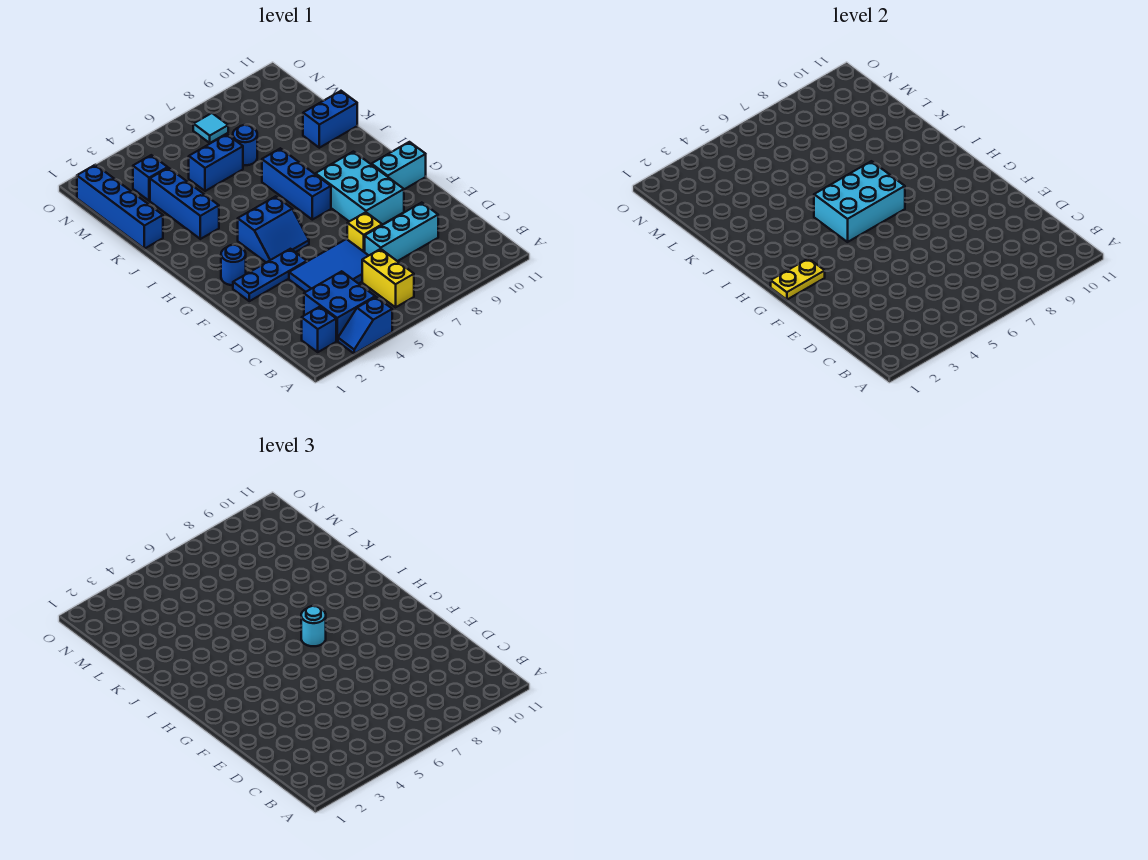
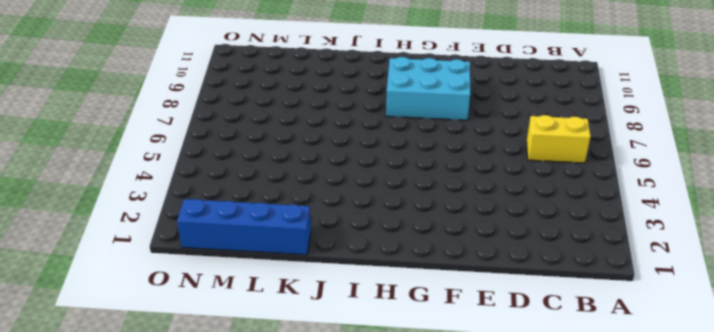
none -> blue 1x2 slope [338,297,392,354]
none -> blue 1x1 brick [302,307,336,352]
none -> blue 2x2 brick [304,271,375,341]

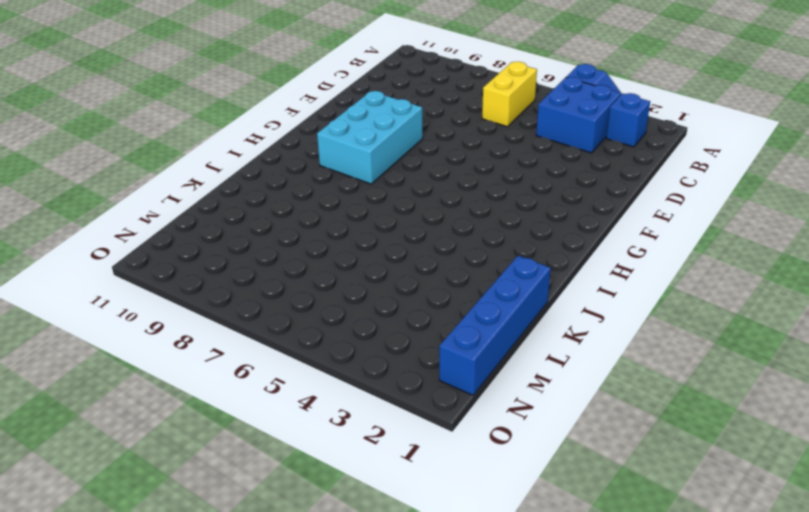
none -> blue 2x3 tile [289,239,369,292]
none -> cyan 1x3 brick [365,203,438,261]
none -> yellow 1x1 brick [347,212,382,252]

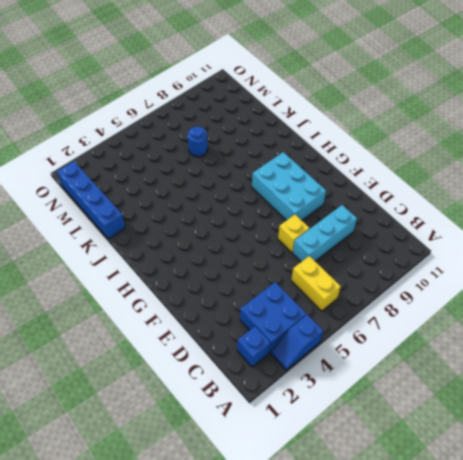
none -> blue 2x3 tile [289,239,369,292]
none -> blue 1x3 plate [233,249,307,301]
none -> blue 1x1 round brick [221,245,246,285]

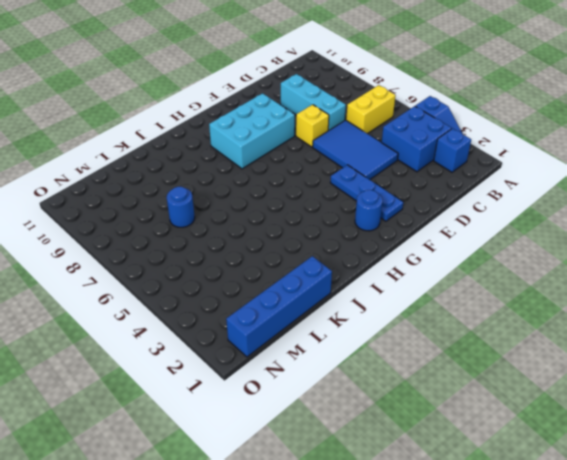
none -> blue 2x2 slope [238,196,309,263]
none -> cyan 1x2 brick [372,142,426,189]
none -> blue 1x3 brick [262,148,331,220]

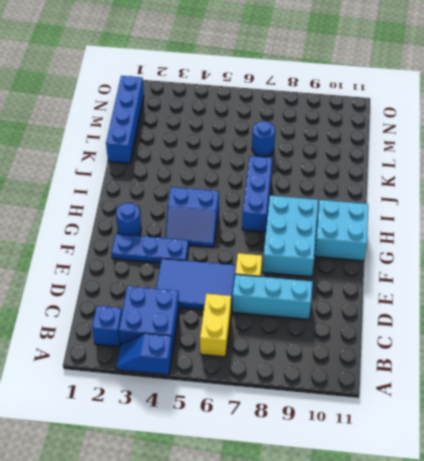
cyan 2x2 brick [315,200,368,261] -> cyan 1x2 brick [372,142,426,189]
none -> blue 1x3 brick [150,168,219,239]
none -> blue 1x2 brick [303,91,357,148]
none -> blue 1x2 brick [189,134,243,191]

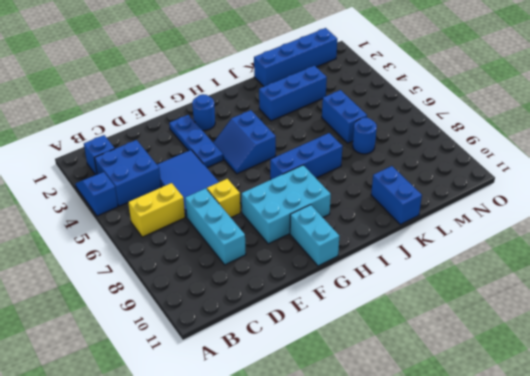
none -> blue 1x1 brick [133,155,168,201]
none -> cyan 1x1 tile [193,113,228,143]
none -> yellow 1x2 plate [771,258,825,300]

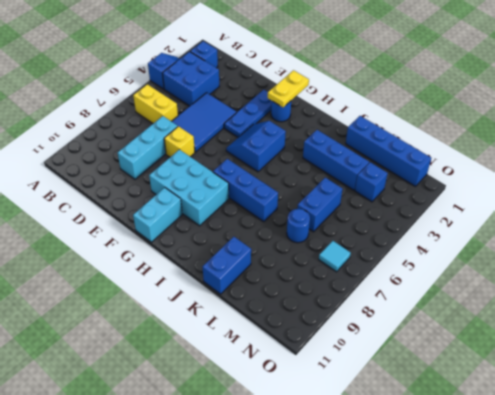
none -> cyan 2x3 brick [814,161,905,242]
none -> cyan 1x1 round brick [301,606,326,646]

